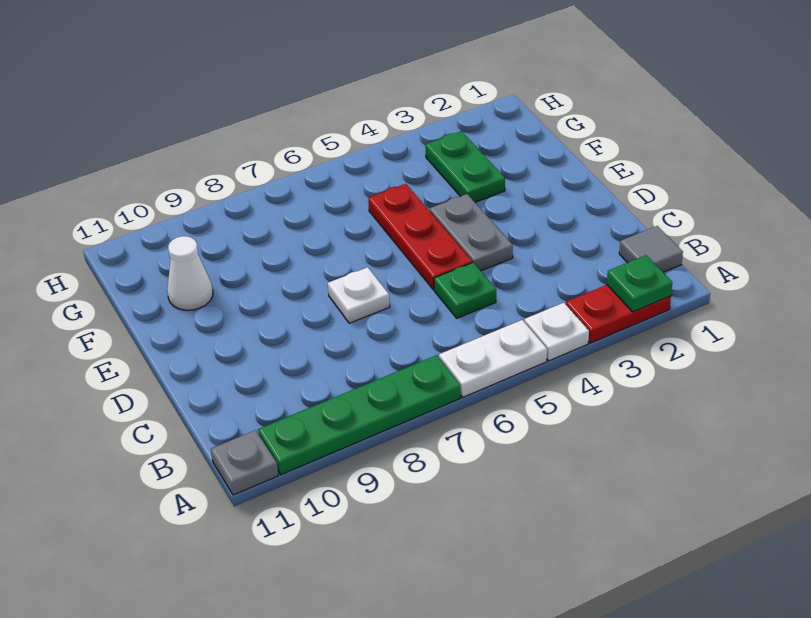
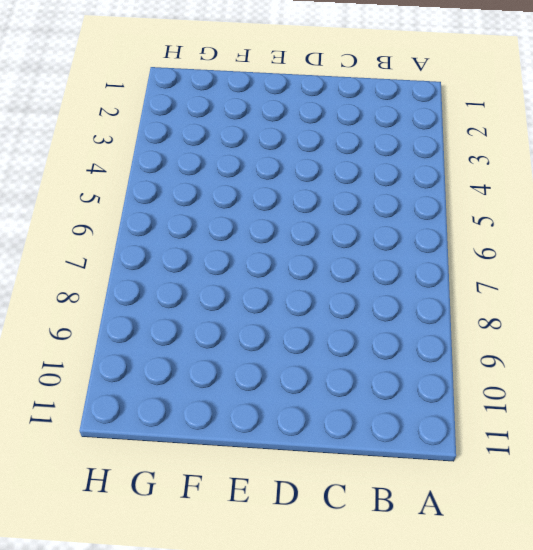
none -> red 1x2 plate [566,285,671,343]
none -> white 1x1 plate [524,303,589,361]
none -> white 1x2 plate [439,320,547,397]

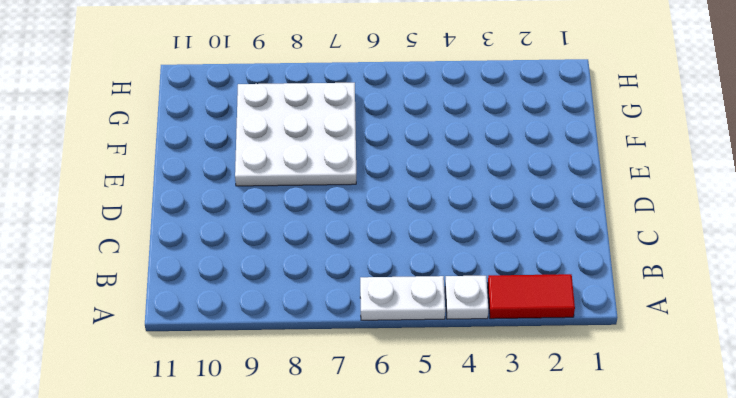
red 1x2 tile [488,274,575,319] -> red 1x2 plate [566,285,671,343]
white 3x3 plate [235,83,356,186] -> none
none -> green 1x4 plate [258,355,461,475]
none -> grey 1x1 plate [211,430,278,495]
none -> grey 1x1 tile [619,226,683,272]

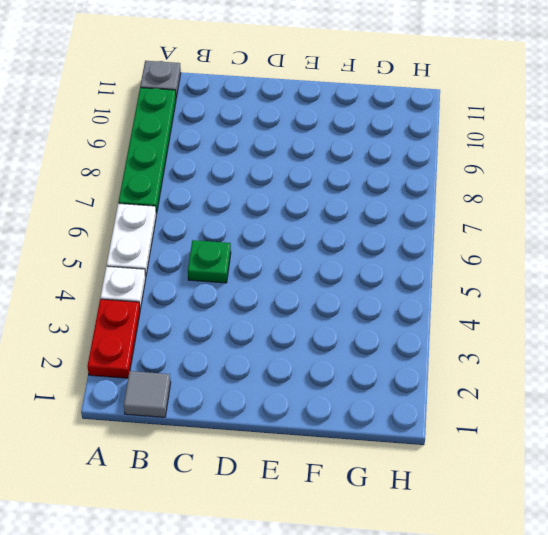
none -> grey 1x2 plate [430,194,513,271]
none -> red 1x3 plate [368,184,472,290]
none -> white 1x1 plate [328,267,390,323]

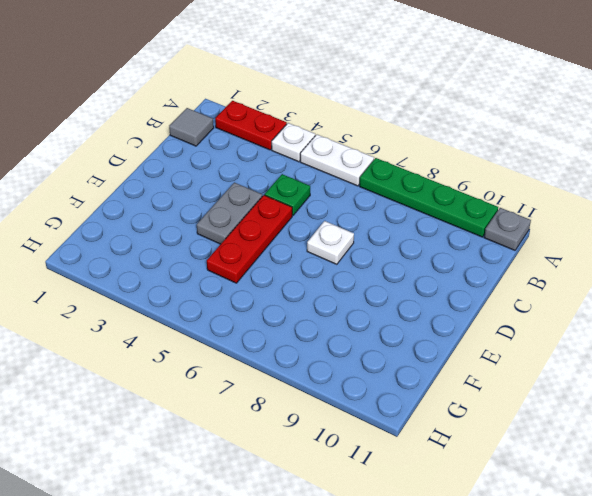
none -> green 1x2 plate [425,131,505,202]
none -> white 1x1 cone [167,236,213,310]
none -> green 1x1 plate [607,255,672,312]

